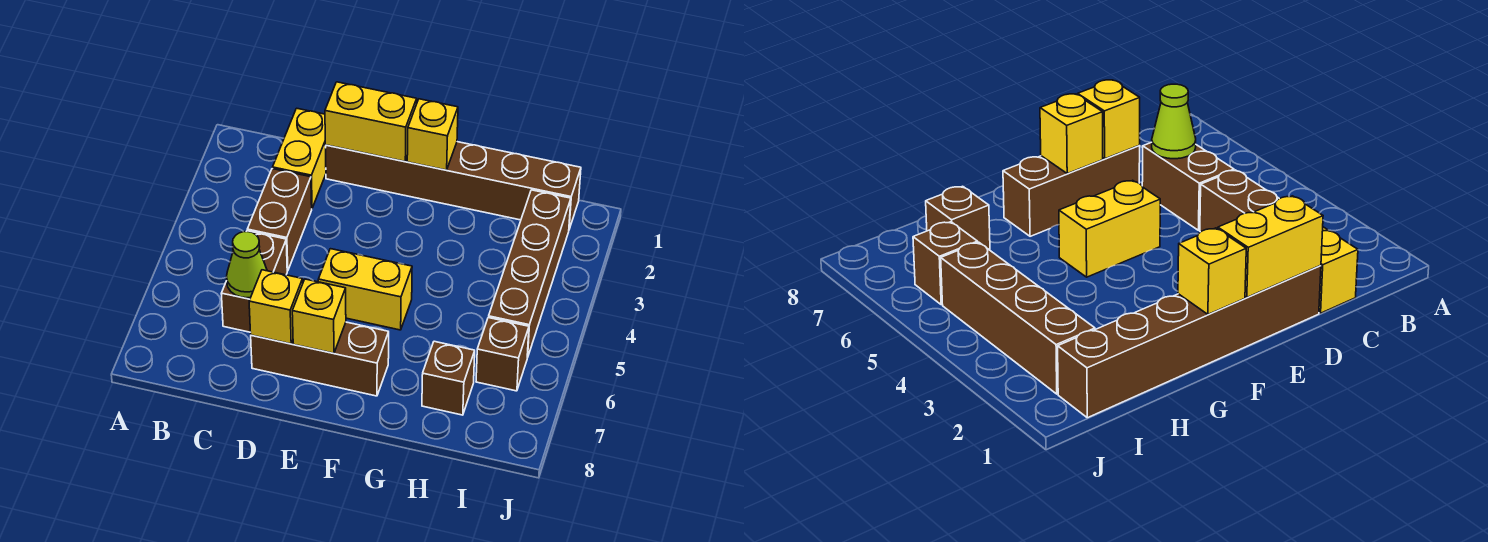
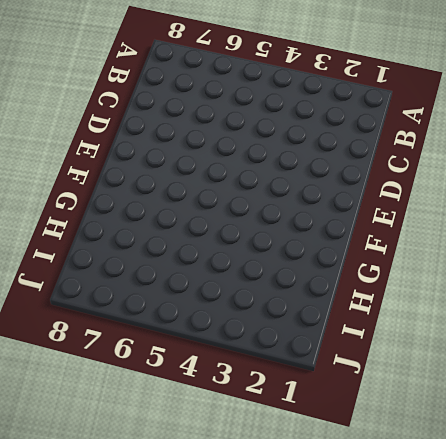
none -> yellow 1x2 brick [273,108,326,208]
none -> brown 1x2 brick [247,169,312,271]
none -> brown 1x2 brick [221,231,287,332]

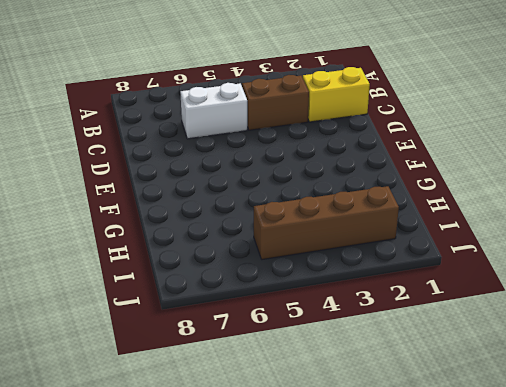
white 1x2 brick [180,83,247,139] -> brown 1x2 brick [221,231,287,332]
none -> brown 1x6 brick [325,142,581,229]
none -> brown 1x3 brick [251,322,389,396]
none -> yellow 1x2 brick [318,249,412,330]

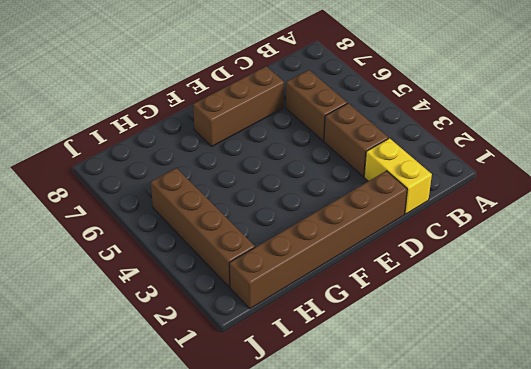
none -> yellow 1x2 brick [318,249,412,330]
none -> brown 1x1 brick [422,341,475,415]
none -> brown 1x1 brick [476,318,529,391]

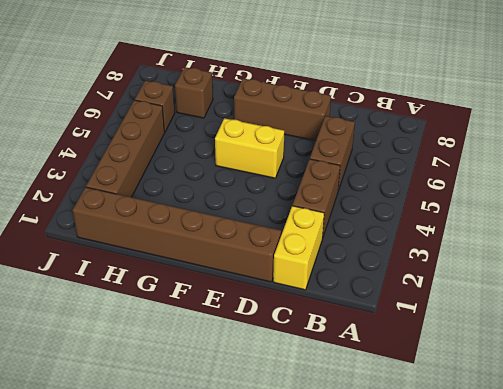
none -> lime 1x1 cone [226,232,267,298]
none -> yellow 1x2 brick [325,82,417,162]
none -> yellow 1x1 brick [249,270,303,344]

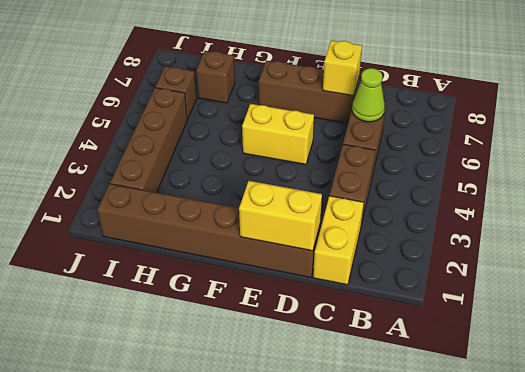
none -> yellow 1x1 brick [292,279,346,353]
none -> yellow 1x1 brick [407,99,458,170]

